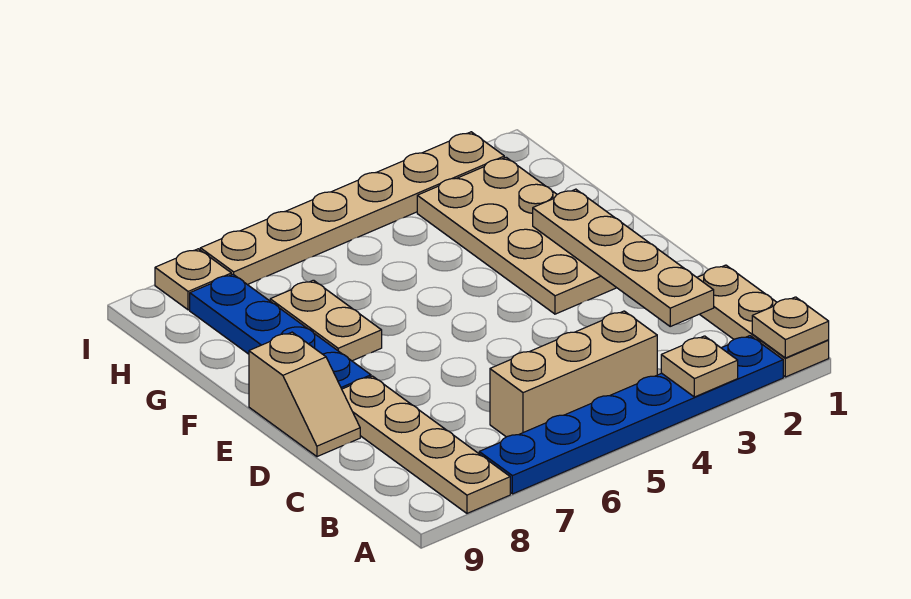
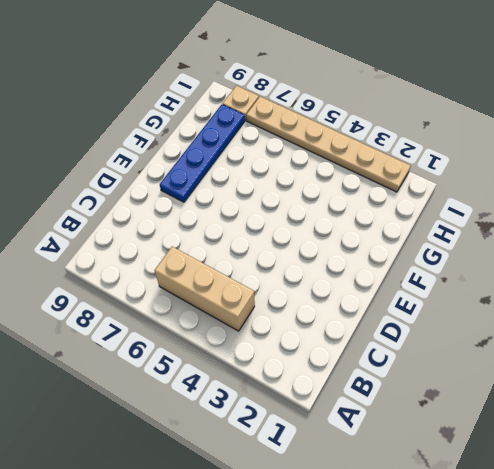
none -> tan 1x3 plate [697,265,829,377]
none -> blue 1x6 plate [479,336,783,494]
none -> tan 1x4 plate [342,376,510,513]

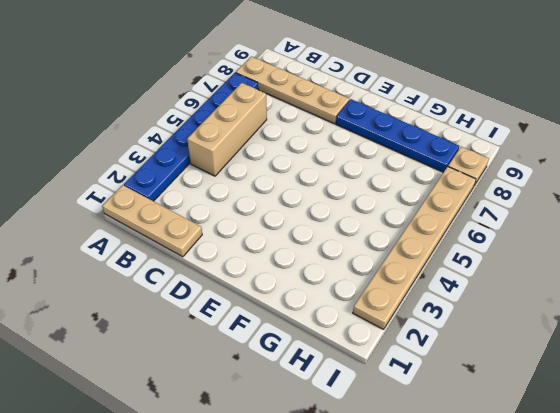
none -> tan 1x2 slope [249,332,360,457]
none -> tan 2x4 plate [417,157,616,314]
none -> tan 1x2 plate [270,280,382,361]

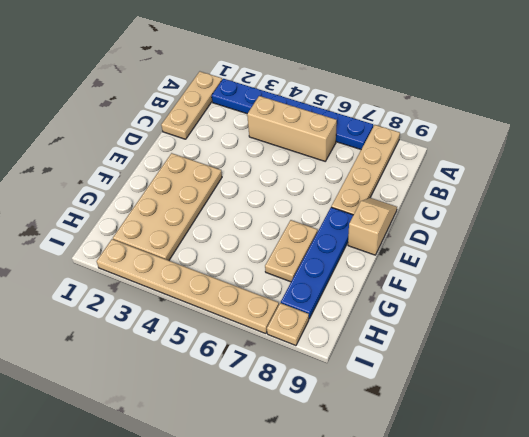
none -> tan 1x1 plate [752,297,829,358]
none -> tan 1x1 plate [661,336,738,397]
none -> tan 1x4 plate [533,189,714,326]

